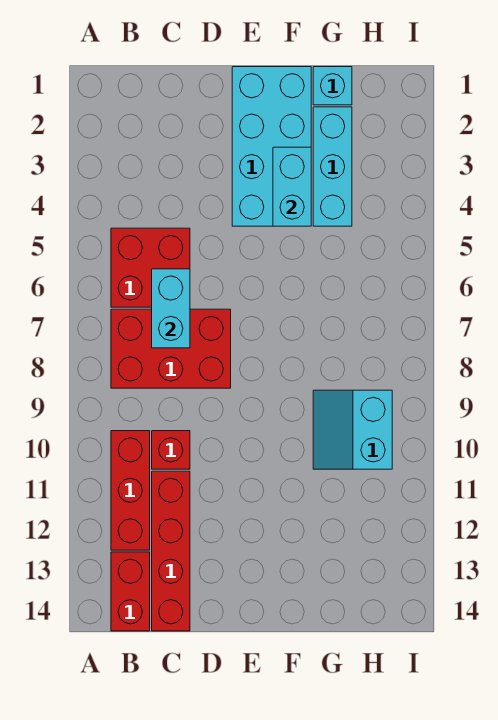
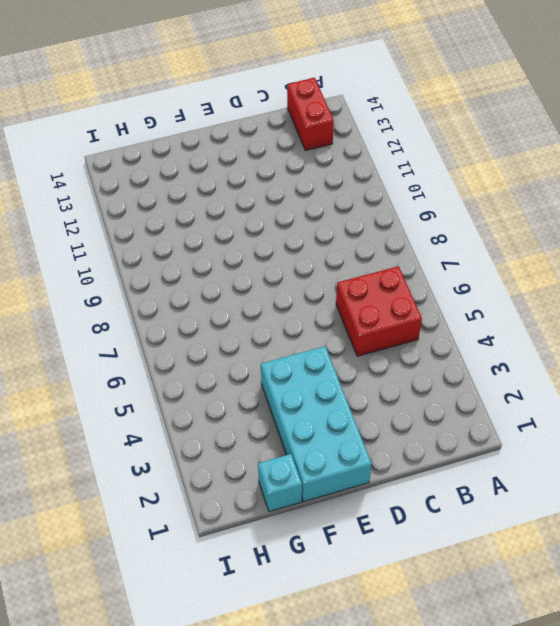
none -> red 2x3 brick [111,309,231,388]
none -> red 1x3 brick [111,431,150,550]
none -> red 1x1 brick [152,431,190,469]

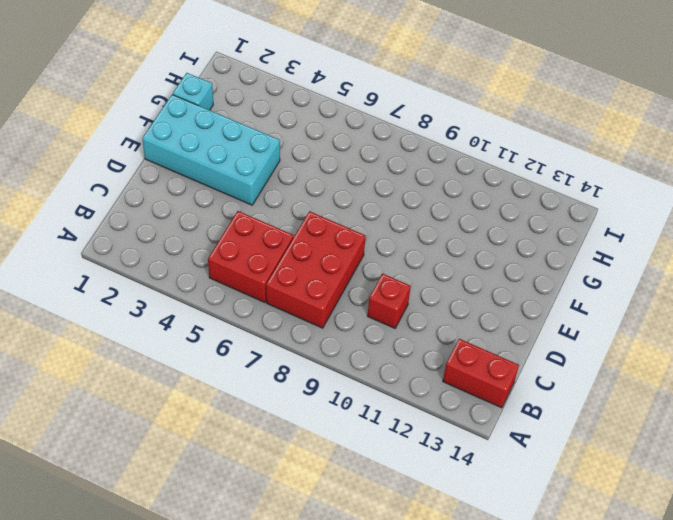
none -> red 1x3 brick [111,431,150,550]
none -> red 1x4 brick [152,471,190,631]
none -> cyan 1x3 brick [313,107,352,226]

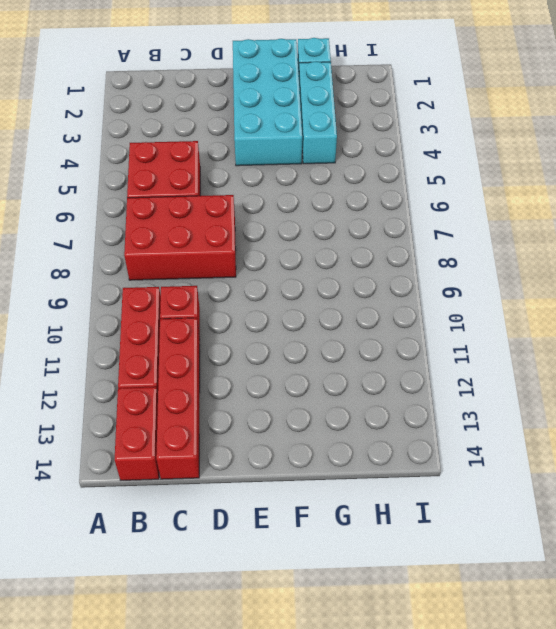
none -> cyan 2x2 slope [313,390,392,469]
none -> cyan 1x2 brick [152,269,190,348]
none -> cyan 1x2 brick [273,147,311,226]

